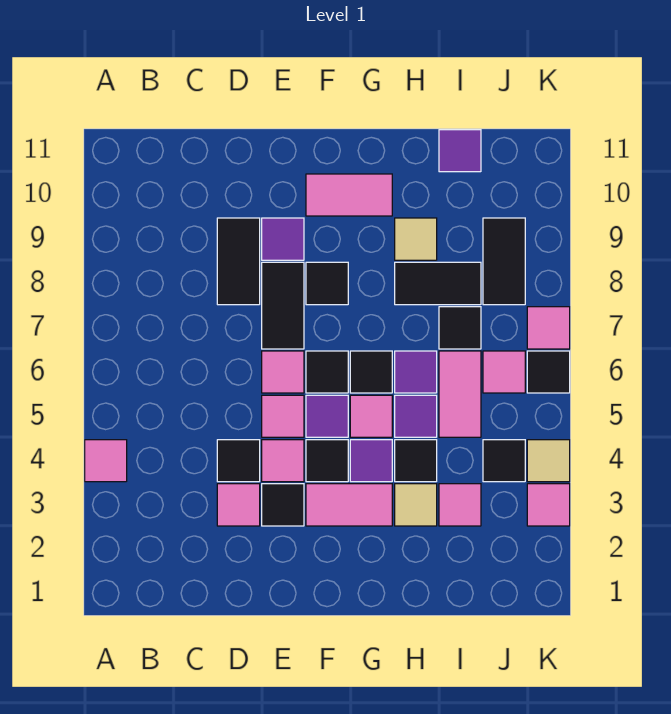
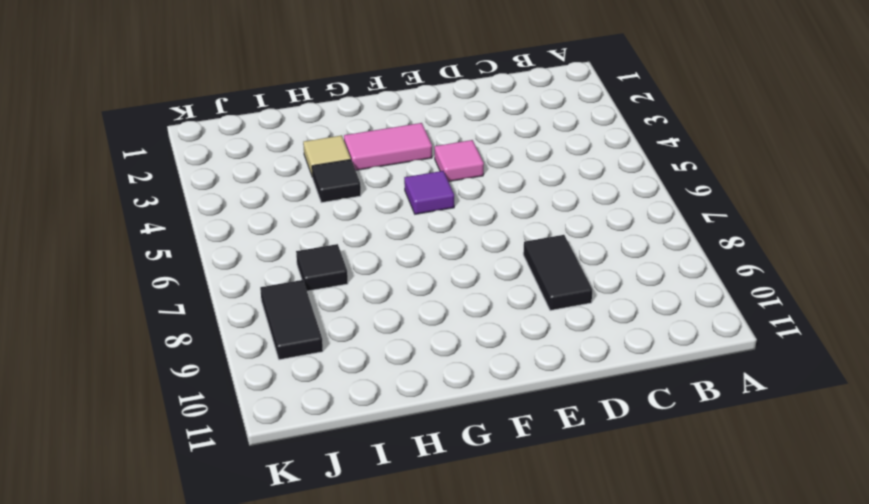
none -> pink 1x1 tile [85,440,127,482]
none -> pink 1x1 tile [217,484,260,526]
none -> black 1x1 tile [217,440,260,482]
none -> black 1x1 tile [262,484,304,526]

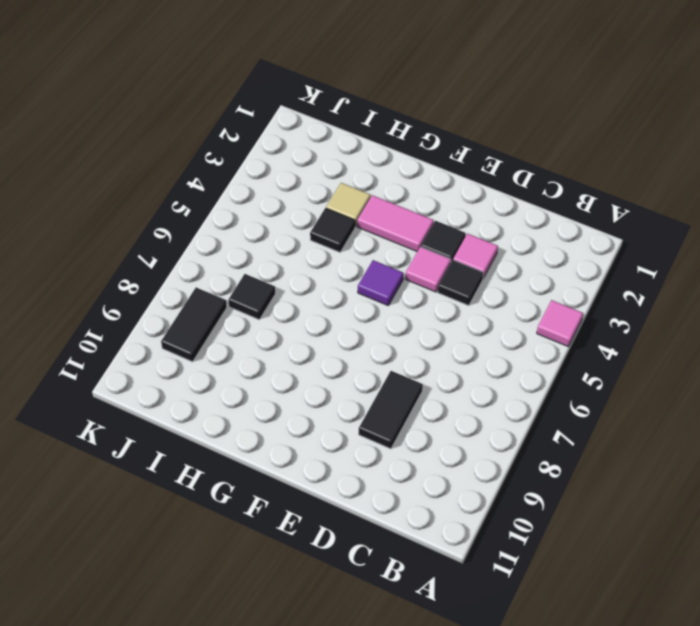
none -> pink 1x1 tile [262,395,304,437]
none -> pink 1x1 tile [262,351,304,393]
none -> black 1x2 tile [262,262,304,349]
none -> purple 1x1 tile [262,218,304,260]

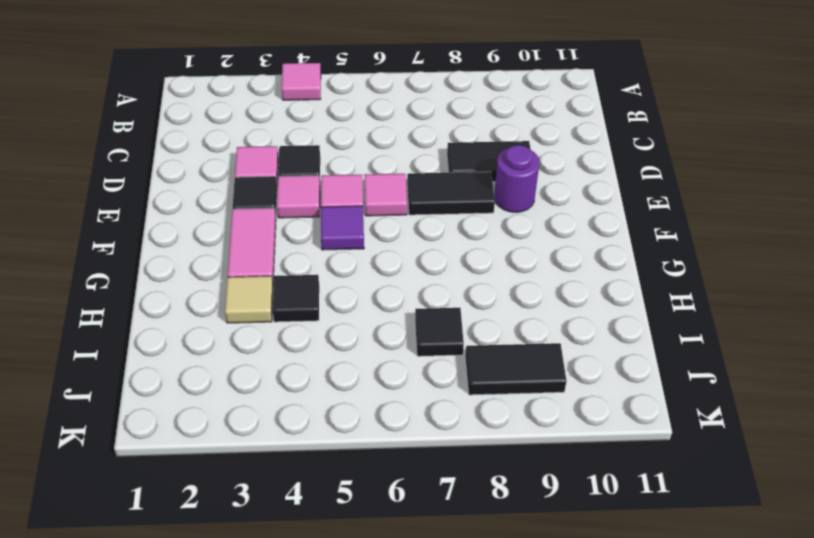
purple 1x1 round brick [494,145,539,213] -> purple 1x1 tile [262,218,304,260]
none -> black 1x1 tile [306,440,348,482]
none -> black 1x1 tile [306,351,348,393]
none -> black 1x1 tile [306,262,348,305]
none -> pink 1x2 tile [306,174,392,216]

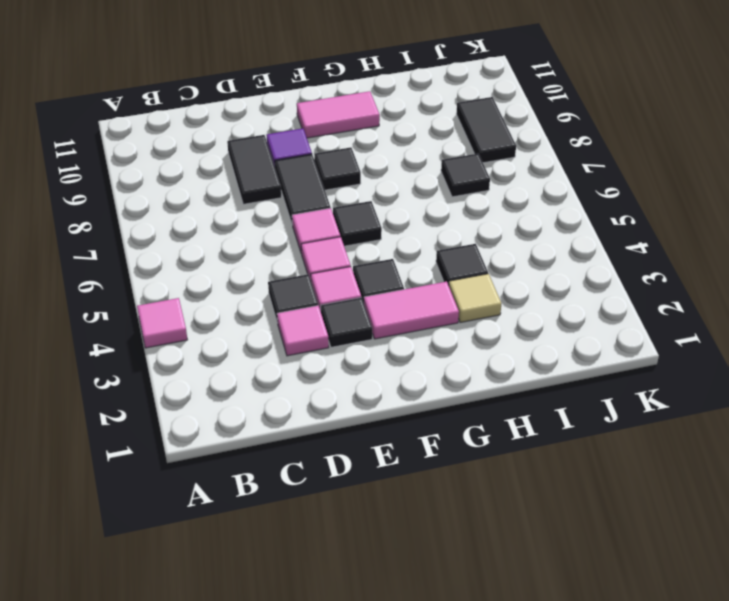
none -> purple 1x1 tile [306,395,348,437]
none -> purple 1x1 tile [350,440,392,482]
none -> pink 1x1 tile [350,395,392,437]
none -> black 1x1 tile [350,351,392,393]

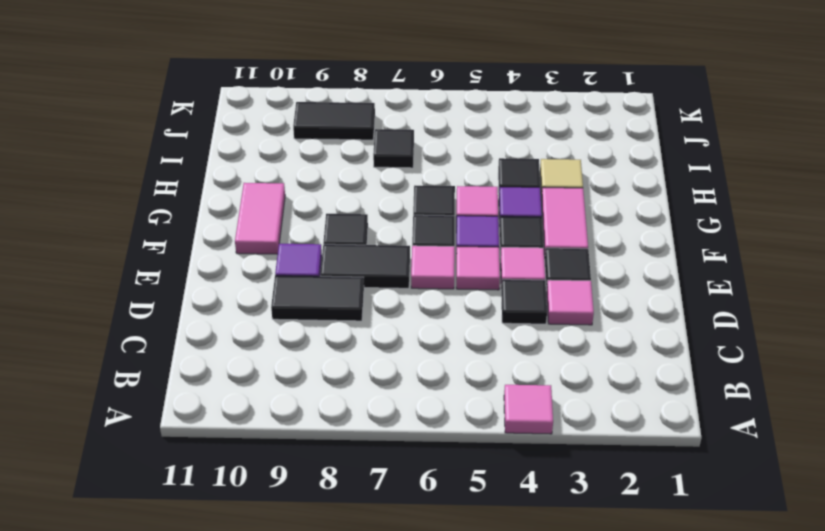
none -> purple 1x1 tile [395,395,437,437]
none -> purple 1x1 tile [395,351,437,393]
none -> black 1x2 tile [395,262,481,305]
none -> tan 1x1 tile [395,218,437,260]

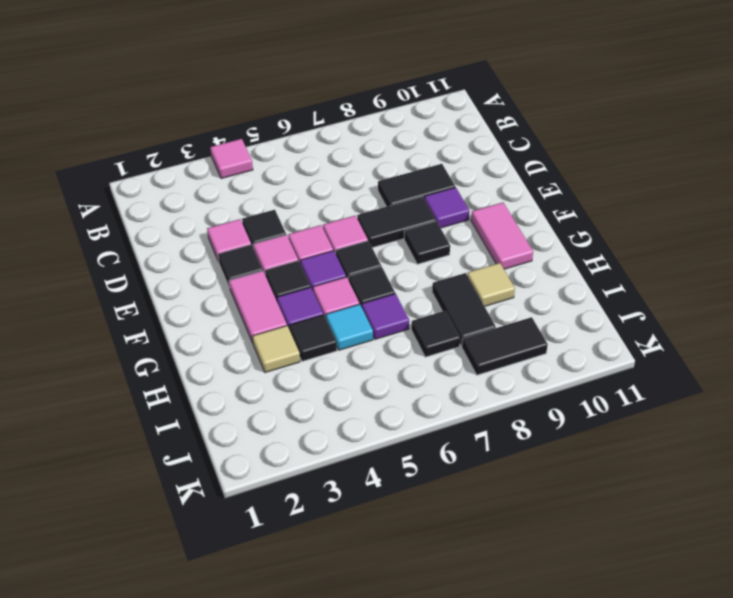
cyan 1x1 tile [326,304,373,350] -> purple 1x1 tile [395,395,437,437]
none -> pink 1x1 tile [439,484,481,526]
none -> pink 1x2 tile [439,351,481,437]
none -> purple 1x1 tile [439,130,481,172]
none -> black 1x1 tile [483,440,525,482]

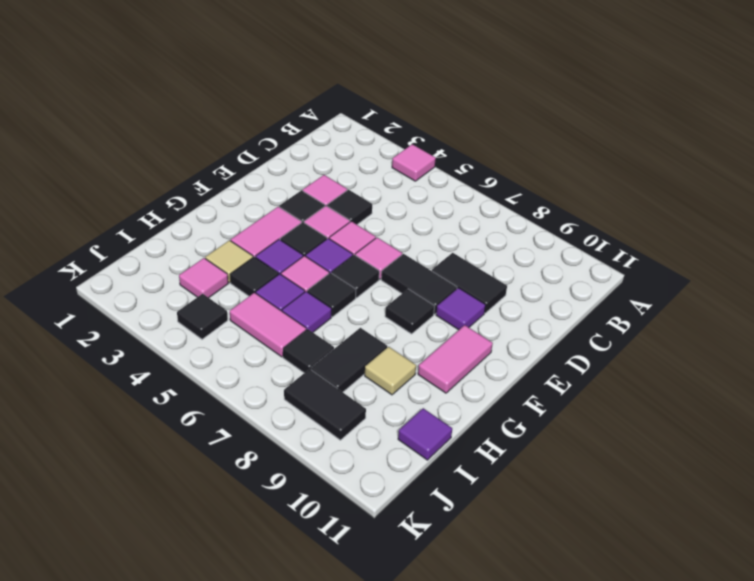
none -> pink 1x1 tile [483,351,525,393]
none -> pink 1x1 tile [527,484,570,526]
none -> tan 1x1 tile [527,440,570,482]
none -> black 1x1 tile [527,351,570,393]

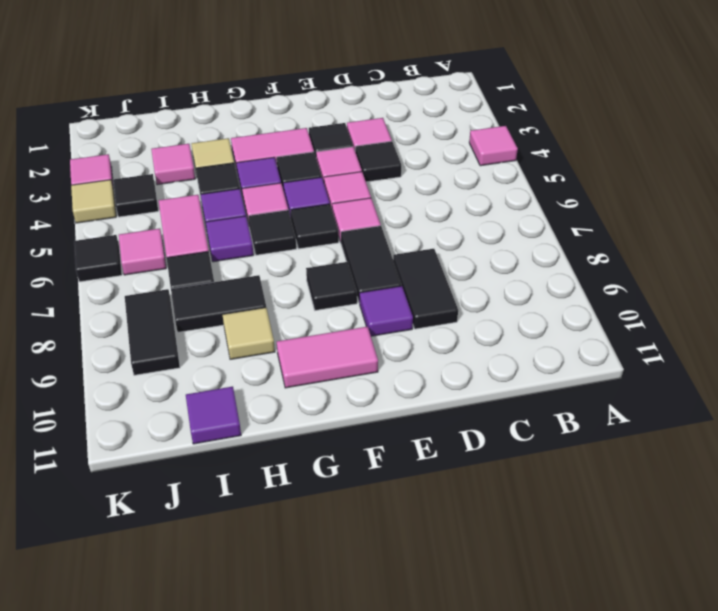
none -> pink 1x1 tile [527,307,570,349]

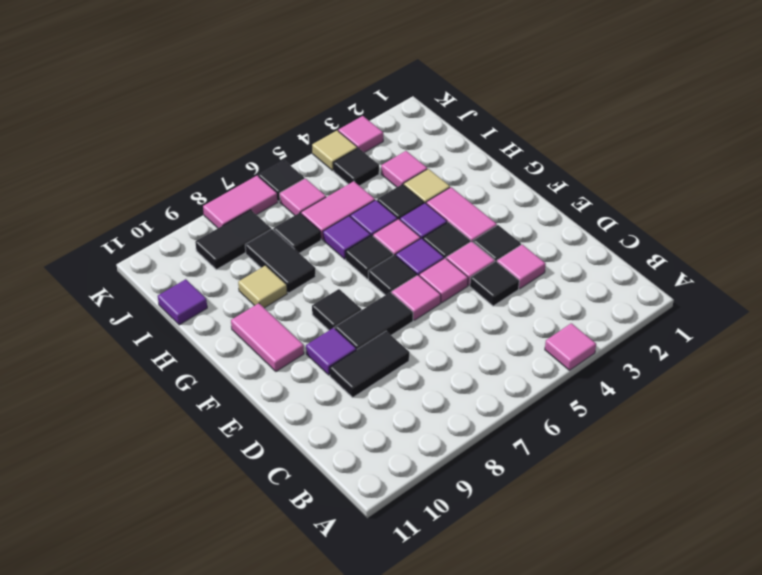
pink 1x2 tile [203,176,278,228] -> pink 1x1 tile [527,307,570,349]

